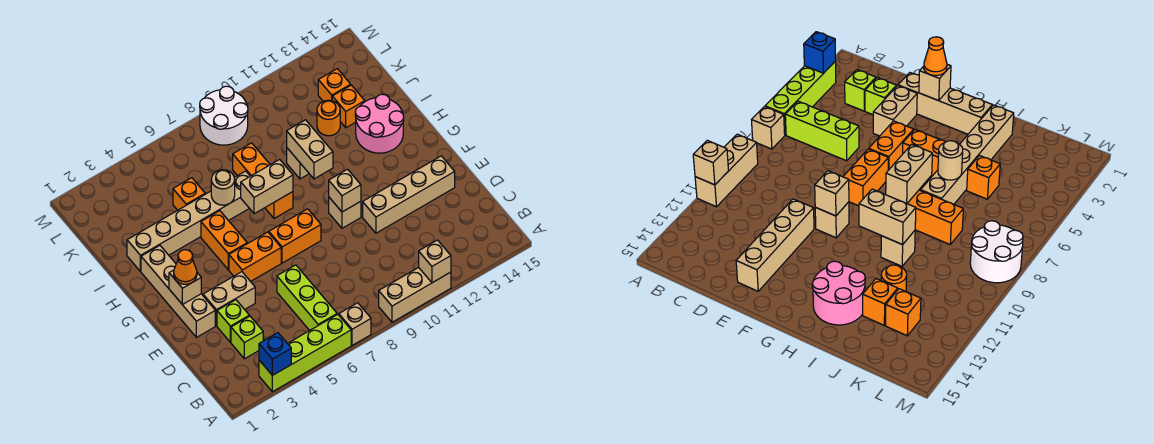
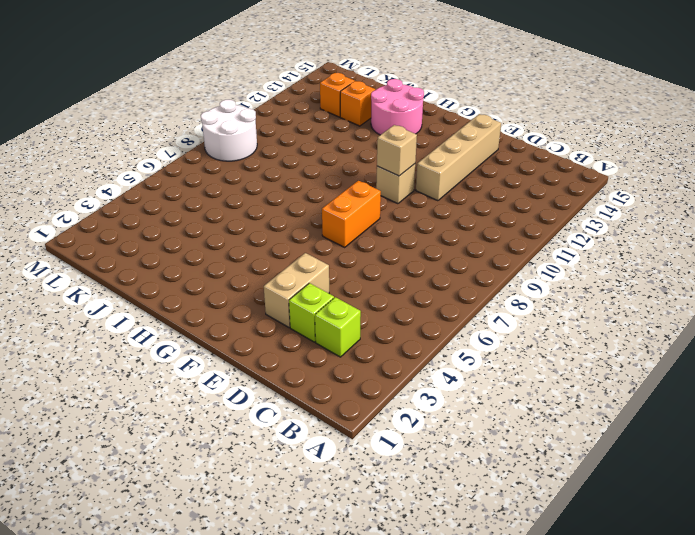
none -> lime 1x4 brick [259,314,351,392]
none -> tan 1x1 brick [339,303,371,345]
none -> tan 1x3 brick [379,267,451,322]
none -> lime 1x3 brick [277,265,337,331]

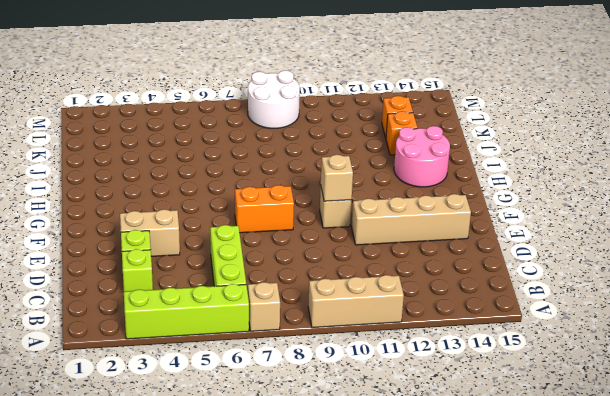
none -> tan 1x4 brick [141,246,215,337]
none -> orange 1x2 brick [229,232,281,281]
none -> orange 1x2 brick [201,211,247,270]
none -> orange 1x3 brick [233,143,293,219]

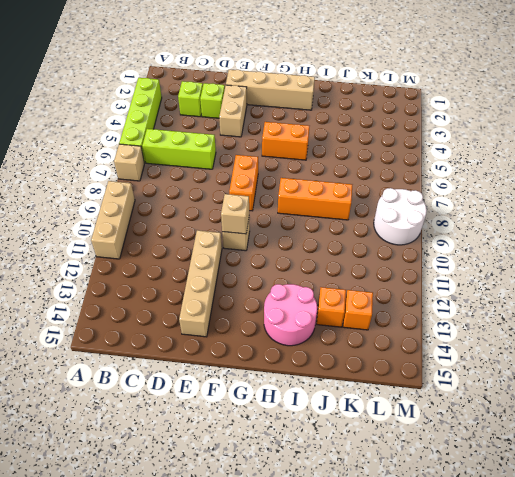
none -> orange 1x2 brick [229,232,281,281]
none -> tan 1x6 brick [127,171,250,272]
none -> tan 1x1 brick [287,148,309,179]
none -> orange 1x1 brick [173,178,205,210]

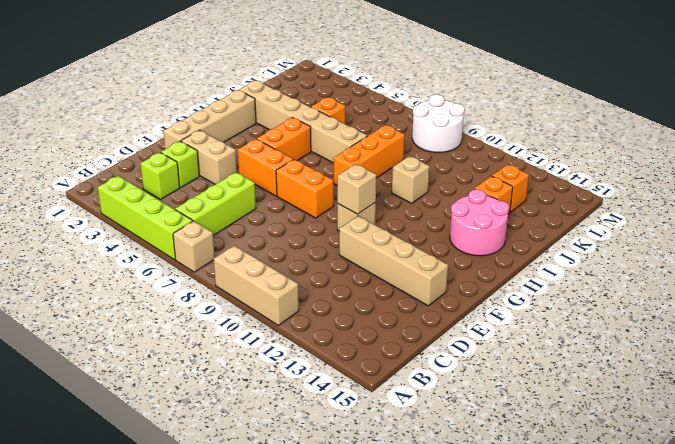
none -> orange 1x1 round brick [317,100,340,136]
none -> blue 1x1 brick [259,333,291,375]
none -> tan 1x1 brick [419,240,451,283]
none -> tan 1x1 brick [169,270,201,304]

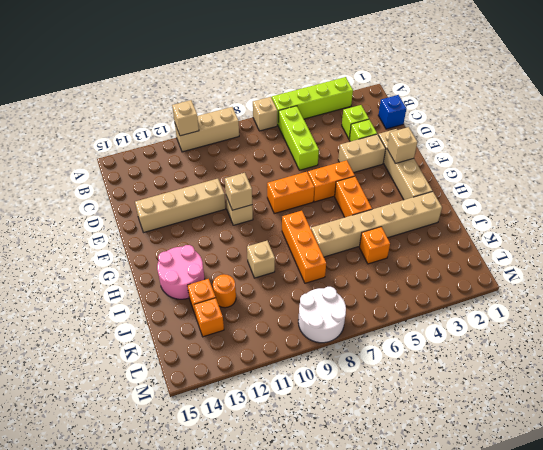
blue 1x1 brick [378,95,406,129] -> blue 1x1 brick moved to [259,333,291,375]
none -> tan 1x2 brick [241,159,293,214]
none -> tan 1x2 brick [287,120,333,179]
none -> tan 1x1 round brick [211,170,235,205]
none -> orange 1x1 cone [174,250,197,284]

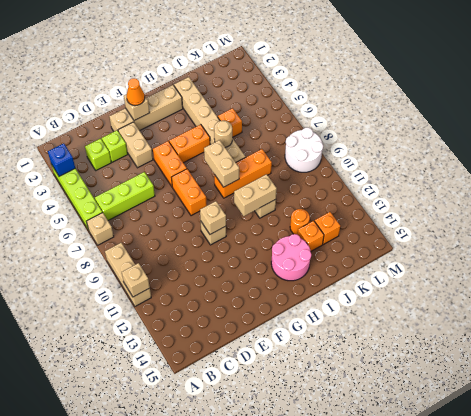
none -> tan 1x4 brick [363,156,455,233]

